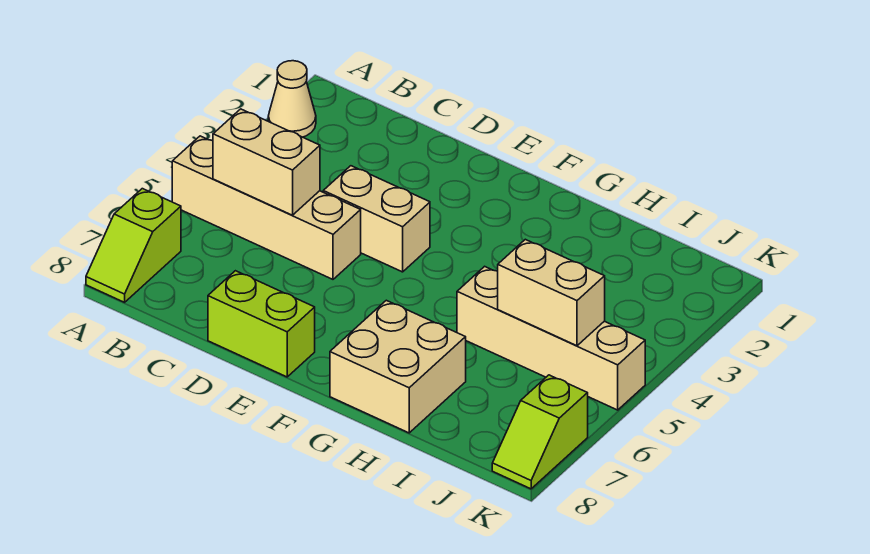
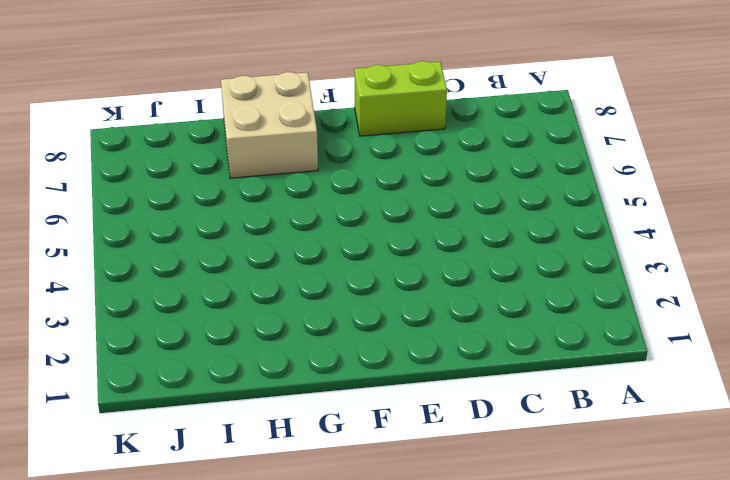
none -> tan 1x1 cone [268,61,316,137]
none -> tan 1x4 brick [172,136,361,279]

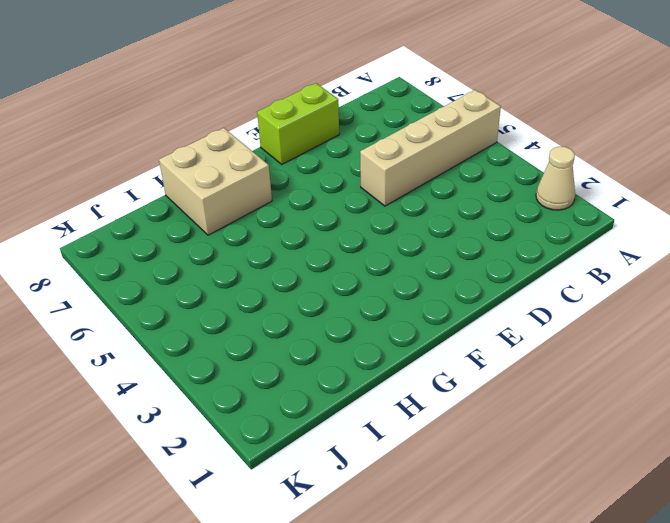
none -> lime 1x2 slope [86,189,181,302]
none -> tan 1x2 brick [323,166,430,272]

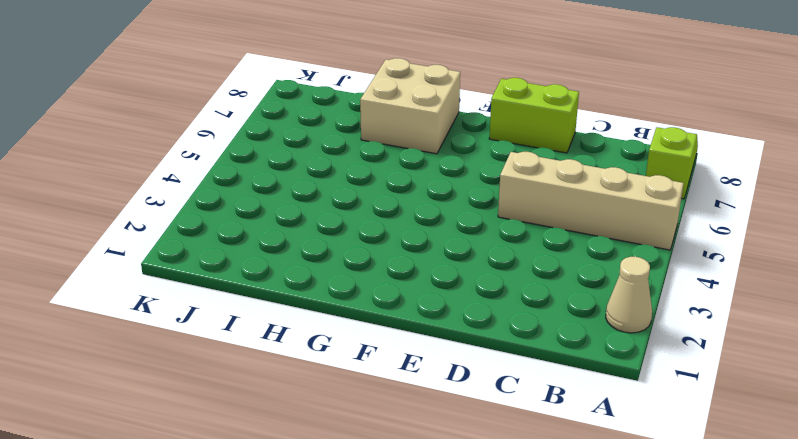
none -> tan 1x2 brick [323,166,430,272]
none -> tan 1x4 brick [457,266,645,410]

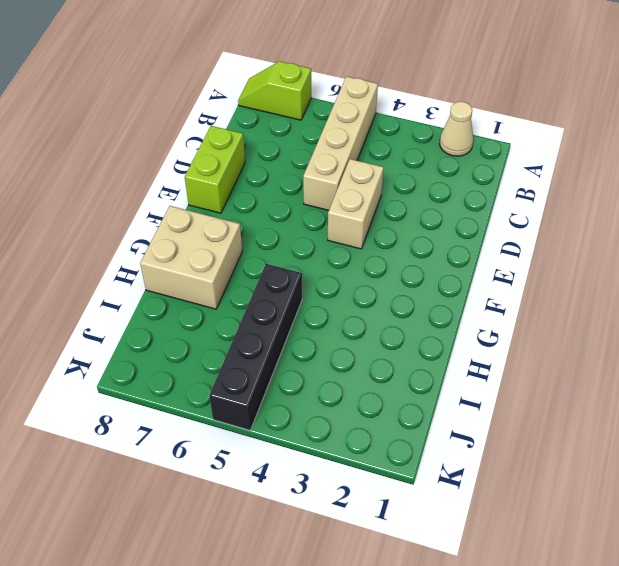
black 1x4 brick [209,264,302,430] -> tan 1x4 brick [457,266,645,410]
none -> lime 1x2 slope [492,375,588,489]
none -> tan 1x2 brick [213,109,320,215]

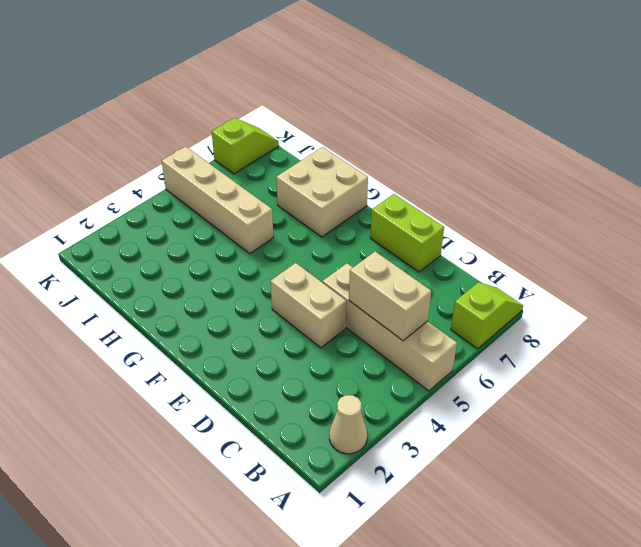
none -> tan 1x2 brick [498,239,605,346]

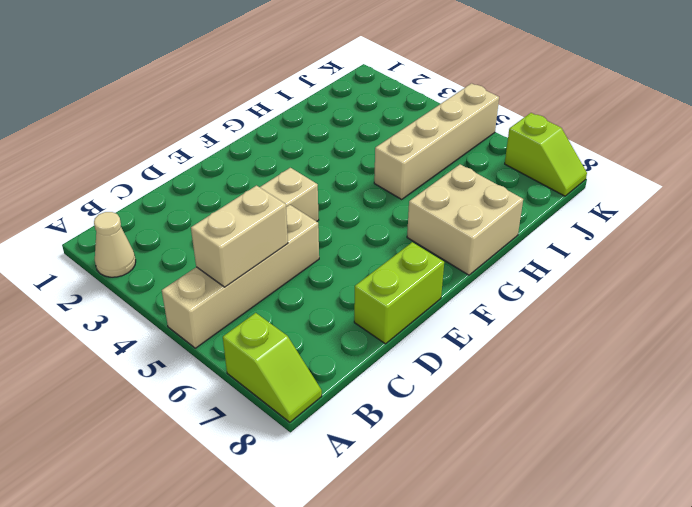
none -> tan 1x2 brick [498,239,605,346]

